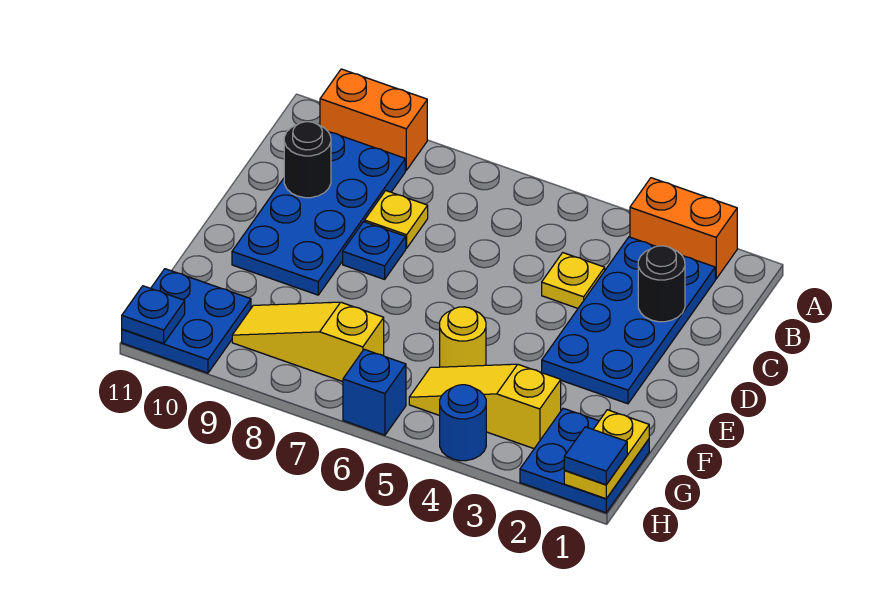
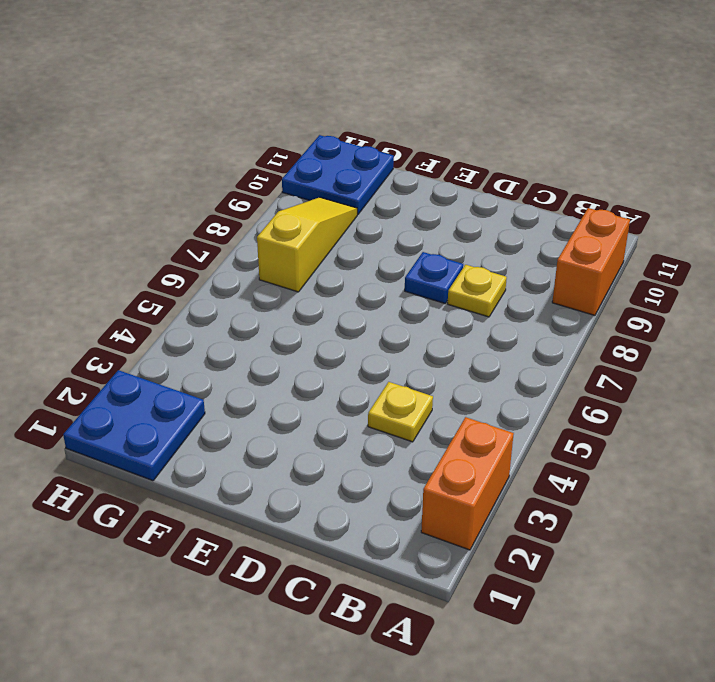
none -> blue 2x4 plate [542,237,715,404]
none -> blue 2x4 plate [232,131,405,295]
none -> yellow 1x1 round brick [440,307,486,367]

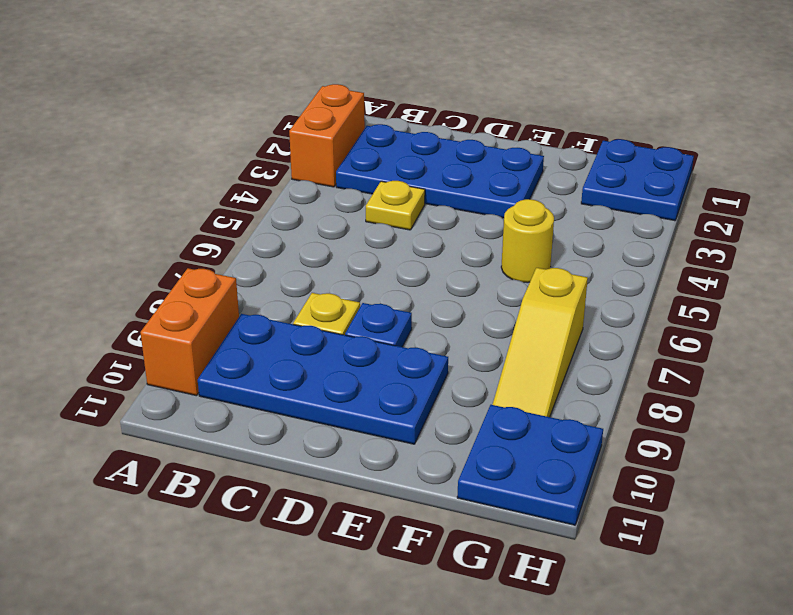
none -> yellow 1x3 slope [409,364,561,449]
none -> blue 1x1 round brick [440,385,486,461]
none -> blue 1x1 brick [343,349,406,435]

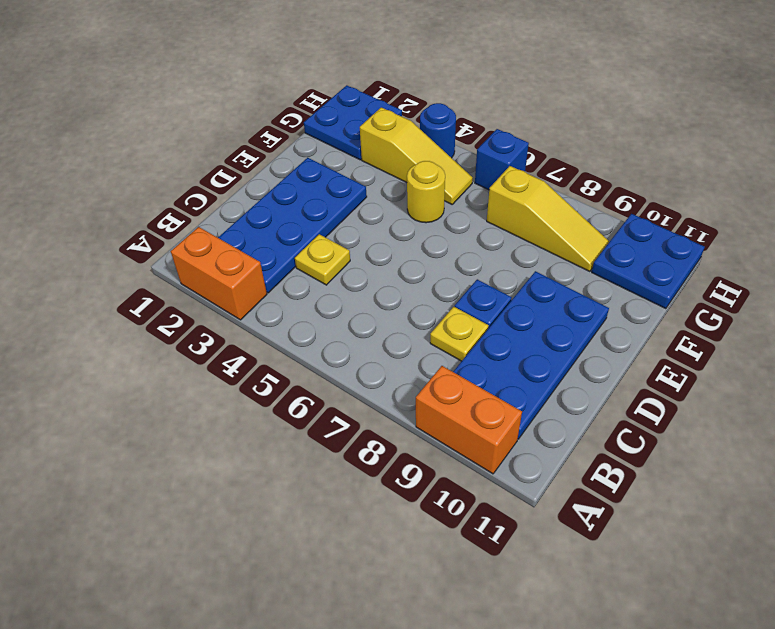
none -> black 1x1 round brick [638,246,685,322]
none -> black 1x1 round brick [284,122,331,198]
none -> yellow 1x2 plate [564,410,649,499]

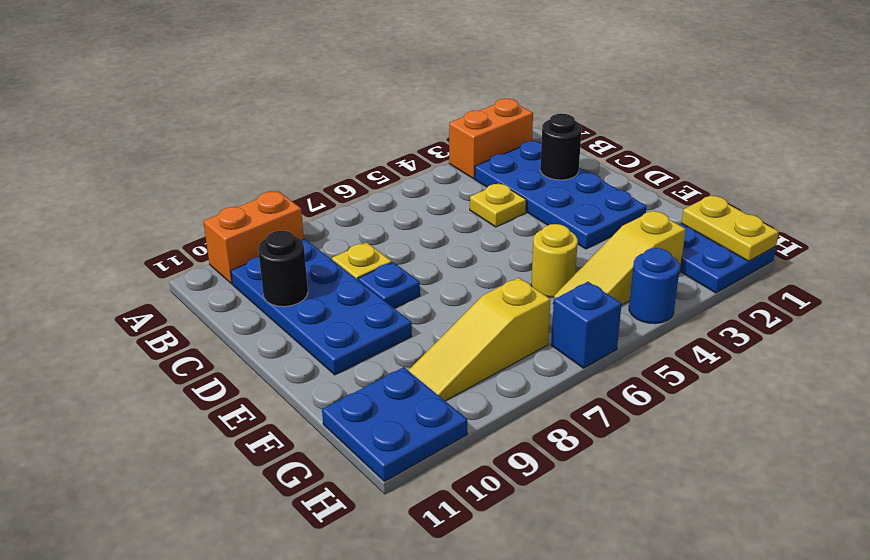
none -> blue 1x1 plate [122,286,185,344]
none -> blue 1x1 tile [564,427,627,485]

